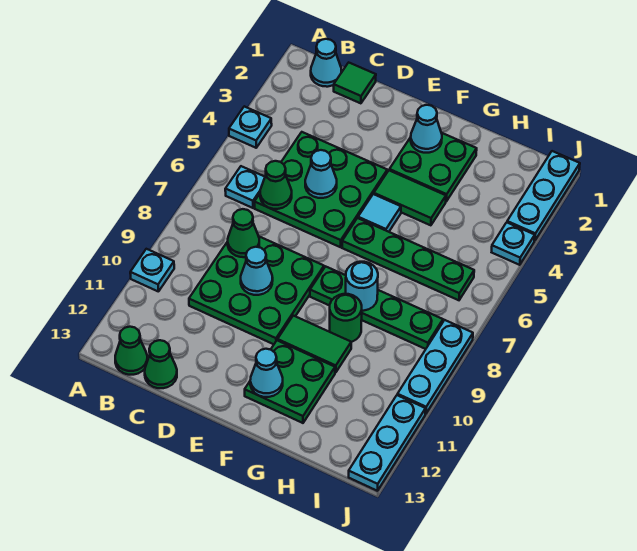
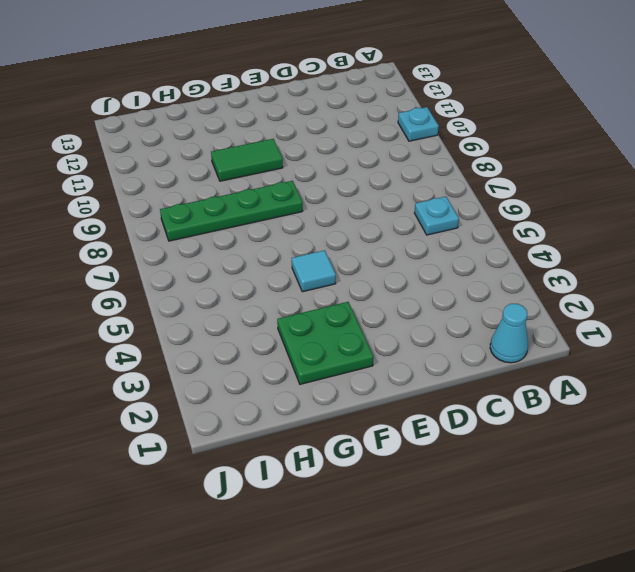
none -> cyan 1x1 plate [229,106,272,148]
none -> green 1x1 cone [115,327,148,375]
none -> green 1x1 tile [334,62,376,103]

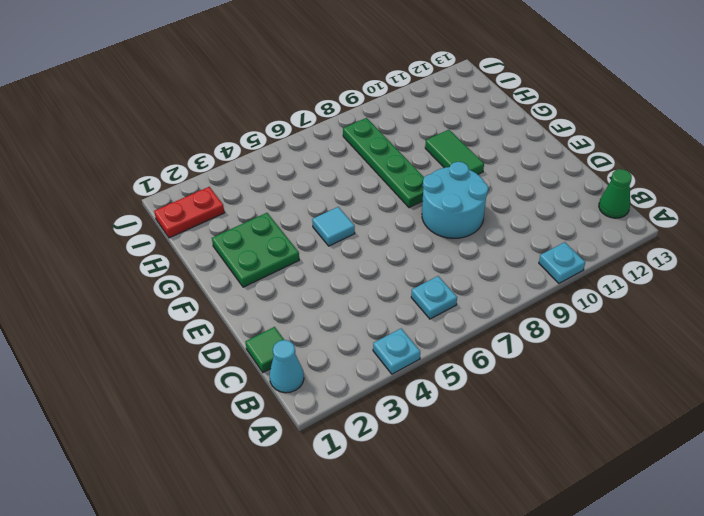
cyan 2x2 round brick [422,162,488,238] -> green 3x3 plate [189,237,324,344]
red 1x2 plate [154,187,225,238] -> none
none -> green 3x3 plate [254,132,387,247]
none -> green 1x1 cone [145,340,177,388]
none -> green 1x2 tile [374,171,446,225]

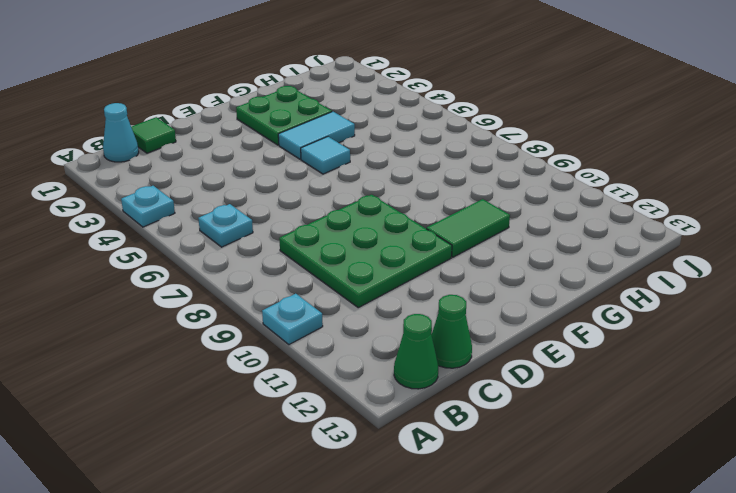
cyan 1x2 tile [278,112,355,159] -> green 1x2 tile [374,171,446,225]
none -> green 3x3 plate [254,132,387,247]
none -> green 1x4 plate [342,218,474,300]
none -> green 1x4 plate [310,266,443,349]

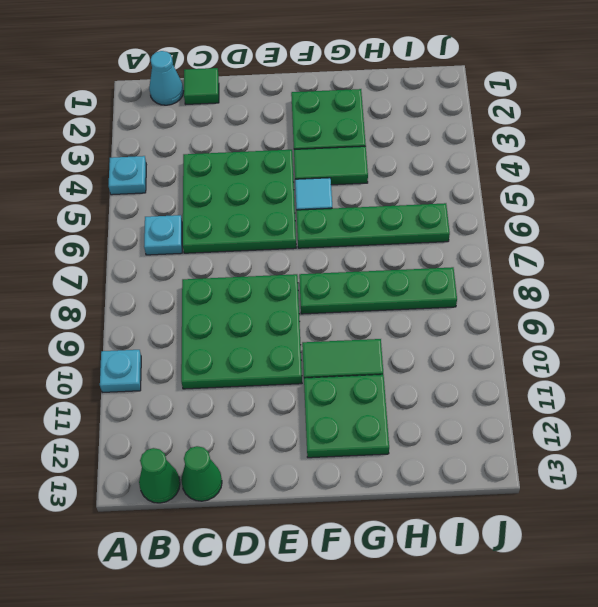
none -> green 1x1 round brick [329,294,362,342]
none -> cyan 1x3 plate [507,151,580,241]
none -> cyan 1x1 plate [492,222,535,265]

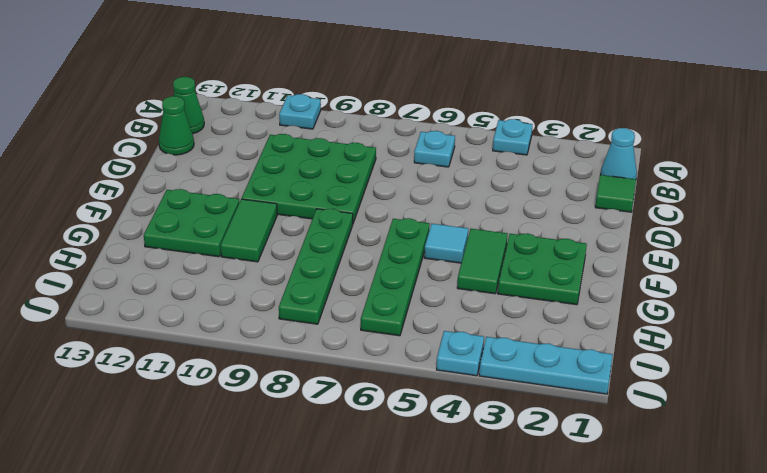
none -> green 3x3 plate [254,132,387,247]
none -> green 1x1 round brick [329,294,362,342]
none -> cyan 1x3 plate [397,320,473,414]

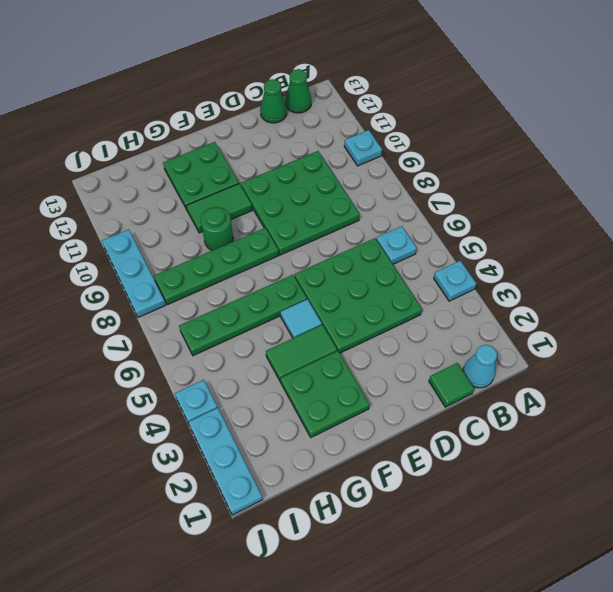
none -> cyan 1x3 plate [349,395,426,491]
none -> green 1x1 cone [260,161,292,209]
none -> green 1x1 cone [228,209,259,257]

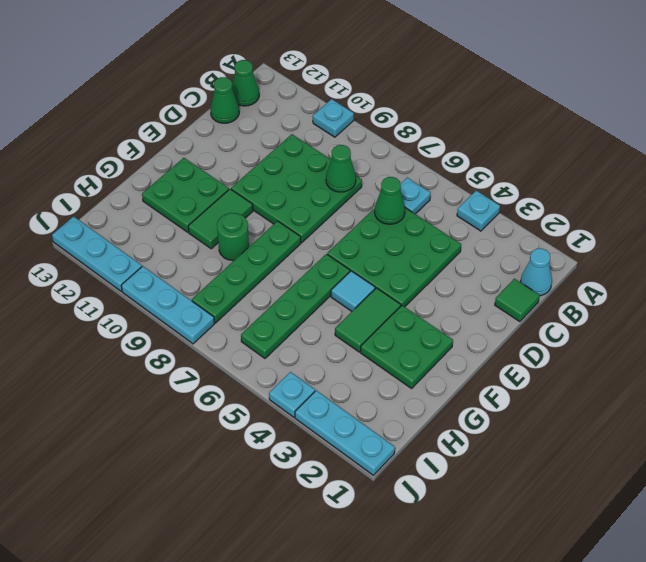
none -> cyan 1x1 cone [305,150,337,198]
none -> cyan 1x1 cone [241,247,273,295]
none -> cyan 1x1 cone [411,105,442,153]

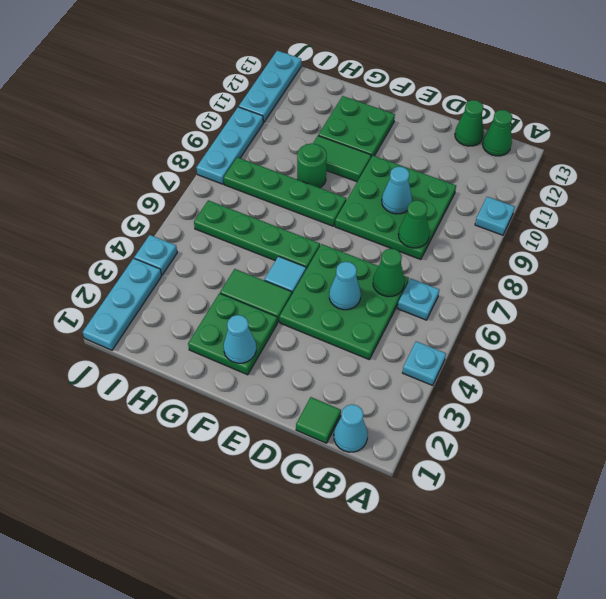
none -> cyan 1x1 cone [250,349,283,397]
none -> cyan 1x1 round brick [346,262,378,311]

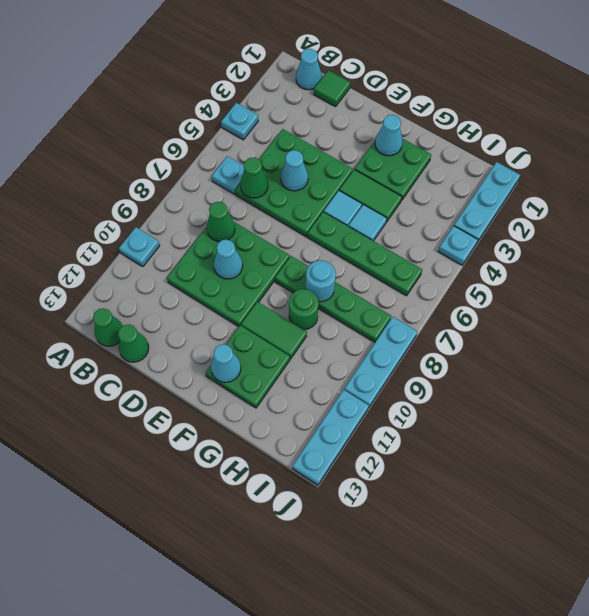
cyan 1x1 tile [348,205,387,241] -> none

